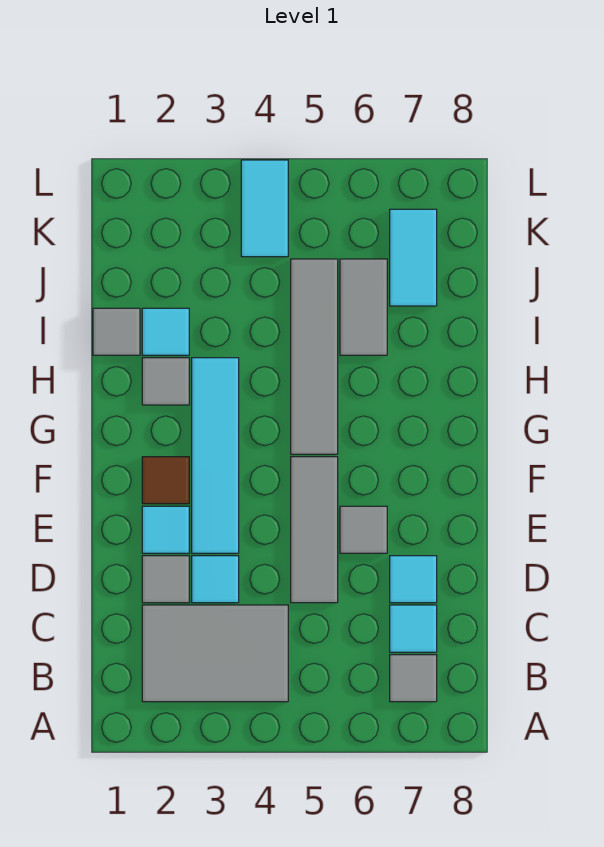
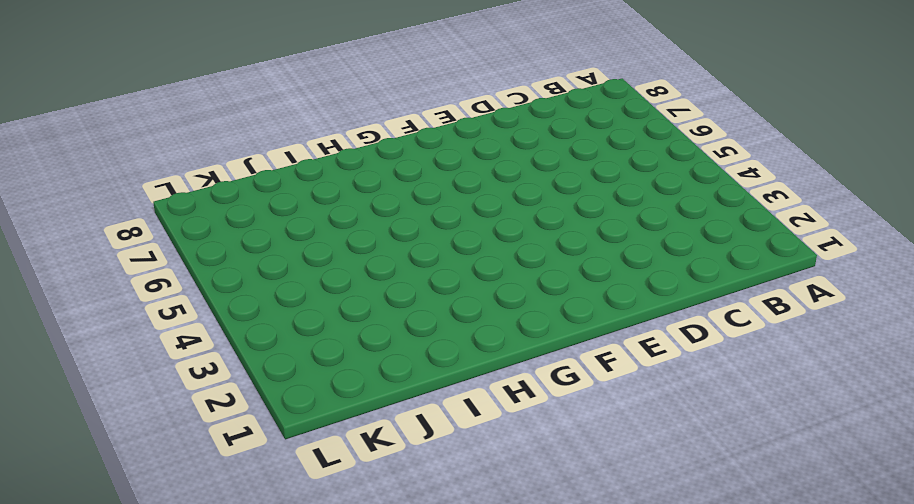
none -> grey 2x3 tile [142,605,288,702]
none -> grey 1x1 tile [390,655,437,702]
none -> cyan 1x1 tile [390,605,437,652]

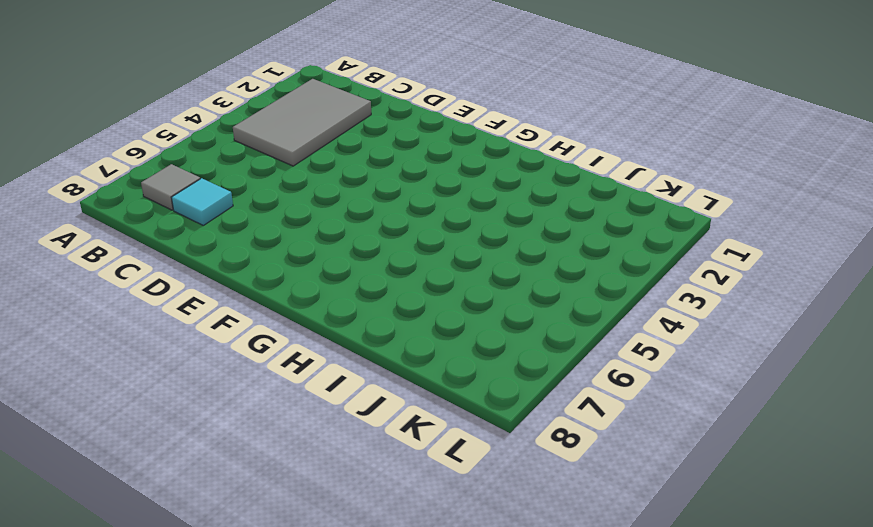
none -> grey 1x1 tile [142,556,189,603]
none -> cyan 1x1 tile [192,556,239,603]
none -> grey 1x3 tile [291,457,338,603]

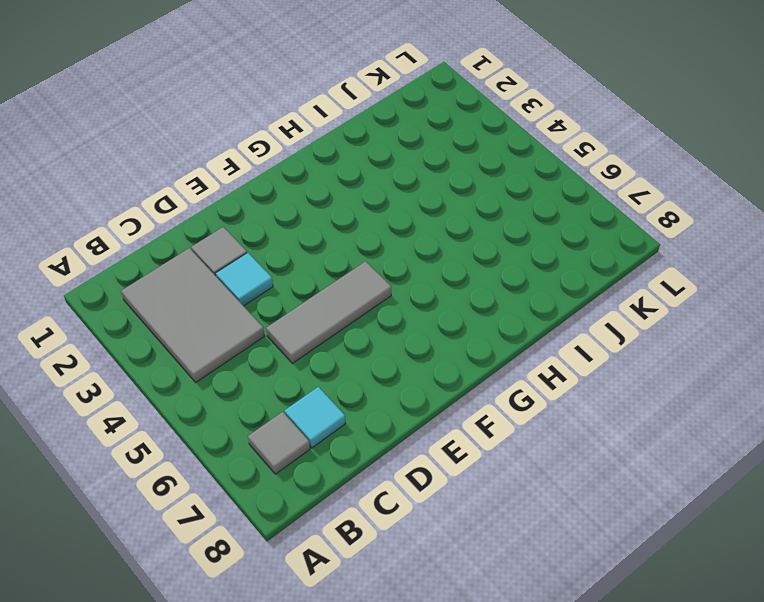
none -> cyan 1x1 tile [390,556,437,603]
none -> cyan 1x1 tile [142,506,189,553]
none -> cyan 1x4 tile [192,358,239,553]

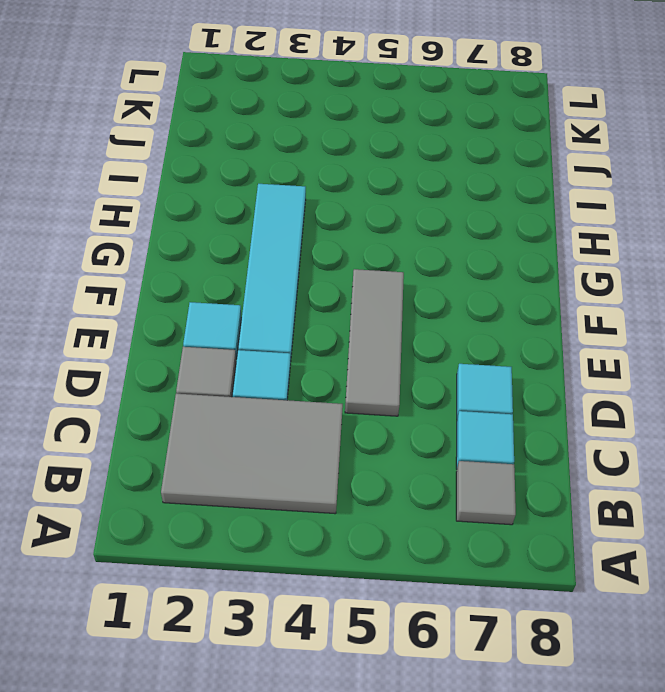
none -> grey 1x1 tile [340,506,387,553]
none -> brown 1x1 tile [142,457,189,504]
none -> grey 1x4 tile [291,259,338,454]

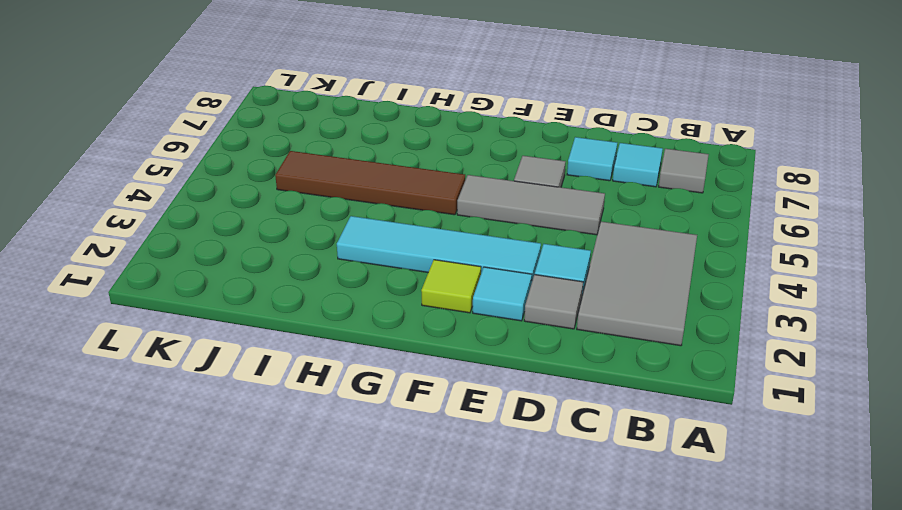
lime 1x1 tile [421,260,481,313] -> brown 1x1 tile [142,457,189,504]
brown 1x4 tile [275,151,465,215] -> grey 1x4 tile [291,259,338,454]
none -> grey 1x1 tile [142,358,189,405]
none -> grey 1x1 tile [93,308,140,355]
none -> cyan 1x1 tile [142,308,189,355]

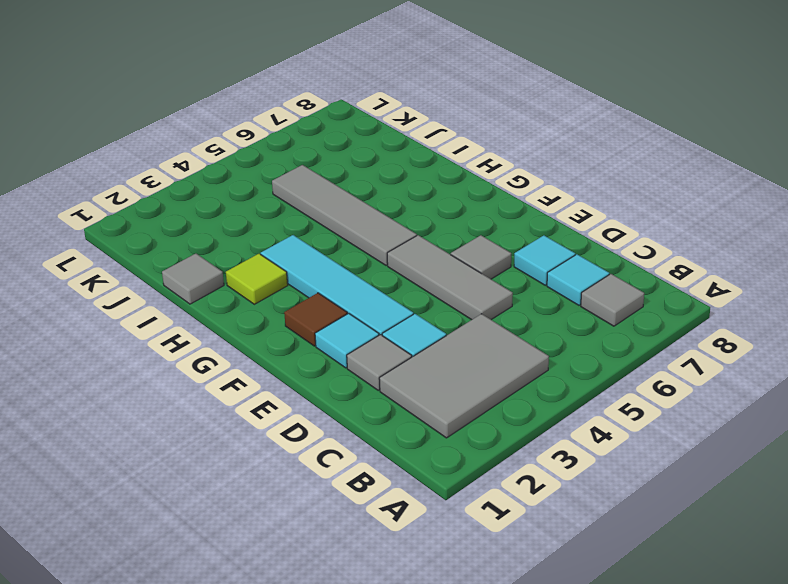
lime 1x1 tile [226,254,288,304] -> grey 1x1 tile [142,358,189,405]
none -> cyan 1x1 tile [142,308,189,355]
none -> grey 1x2 tile [340,259,387,355]
none -> cyan 1x2 tile [390,209,437,306]

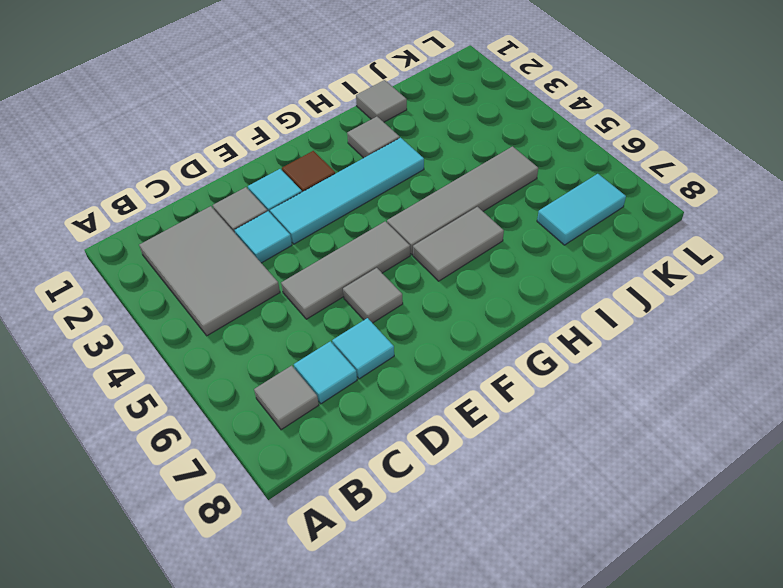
grey 1x2 tile [413,207,504,281] -> grey 1x2 tile moved to [340,259,387,355]
none -> cyan 1x1 tile [142,308,189,355]
none -> cyan 1x2 tile [241,160,288,257]

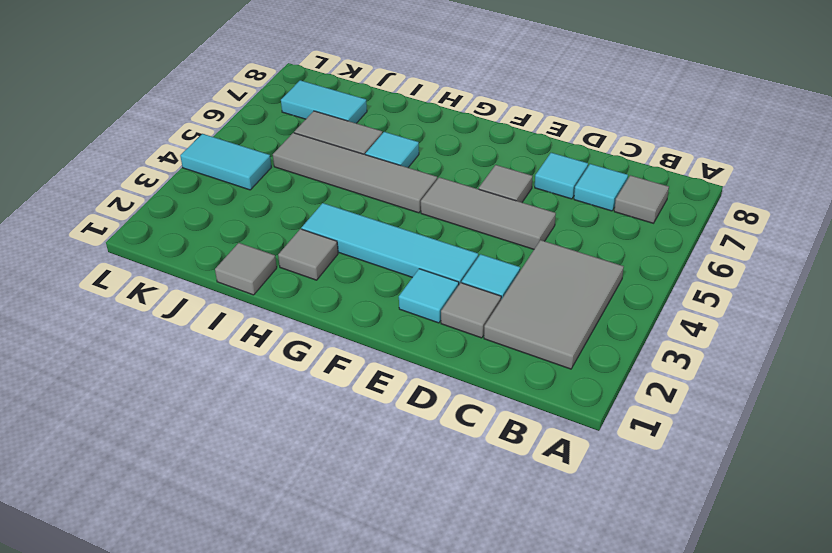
cyan 1x1 tile [365,132,419,168] -> cyan 1x1 tile moved to [142,308,189,355]
none -> brown 1x1 tile [142,457,189,504]

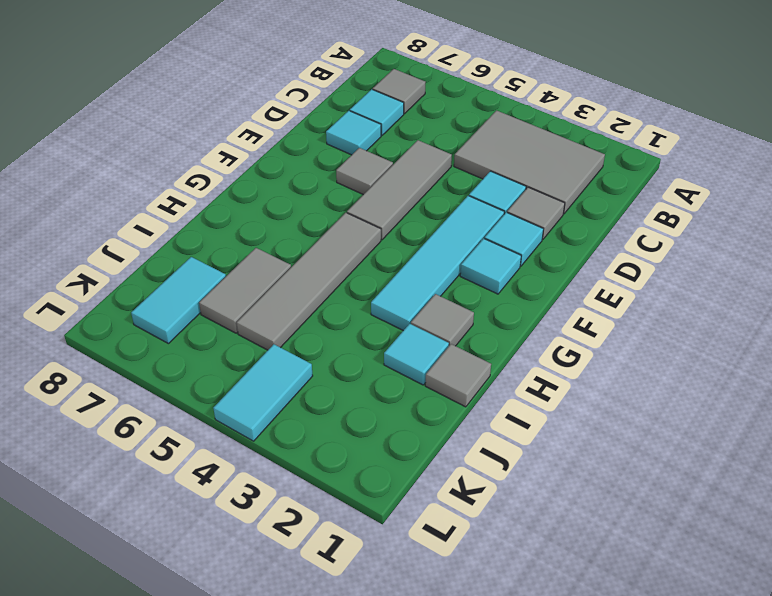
cyan 1x1 tile [460,238,521,294] -> brown 1x1 tile [142,457,189,504]

